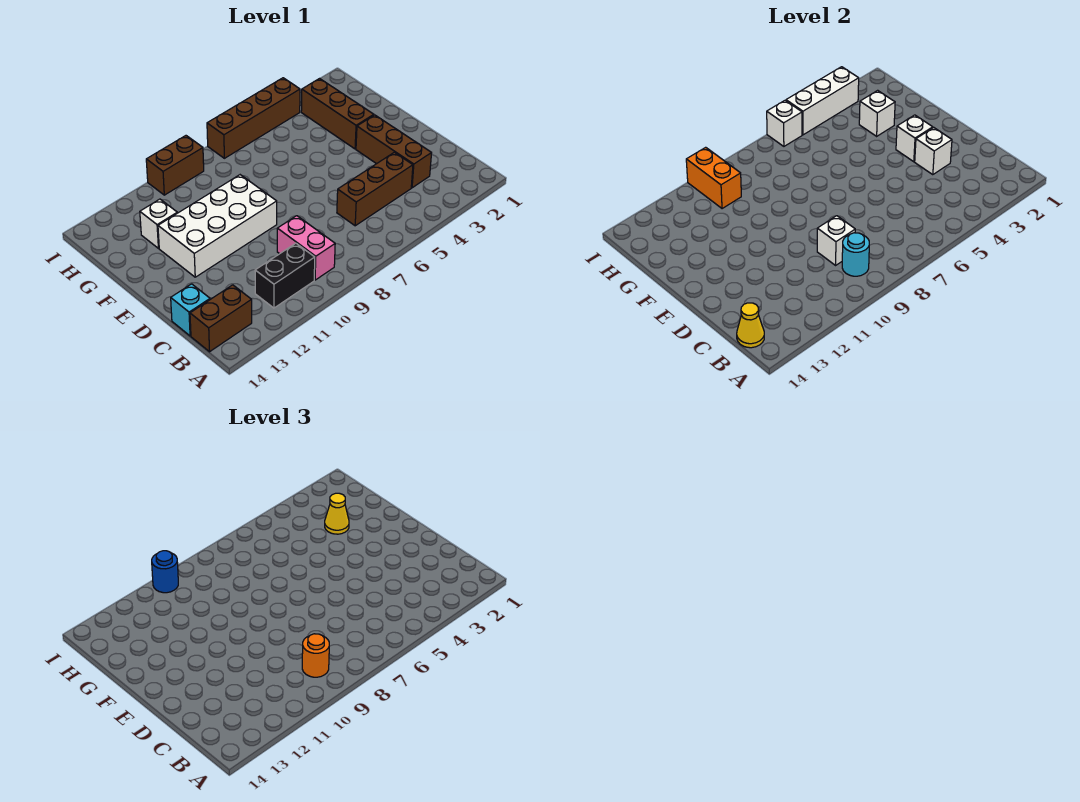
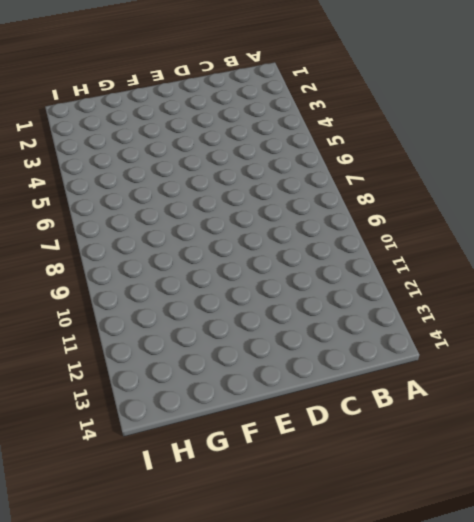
none -> pink 1x2 brick [277,216,335,280]
none -> black 1x2 brick [255,243,315,308]
none -> brown 1x2 brick [190,285,252,352]

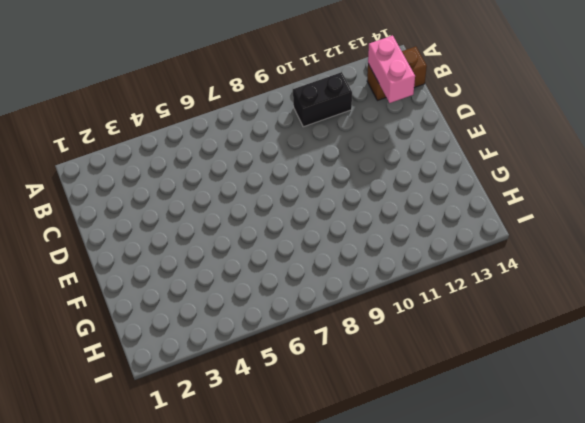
pink 1x2 brick [368,35,415,103] -> pink 1x2 brick moved to [277,216,335,280]
none -> brown 1x3 brick [356,115,432,188]
none -> brown 1x3 brick [337,152,413,226]
none -> cyan 1x1 brick [171,284,210,336]

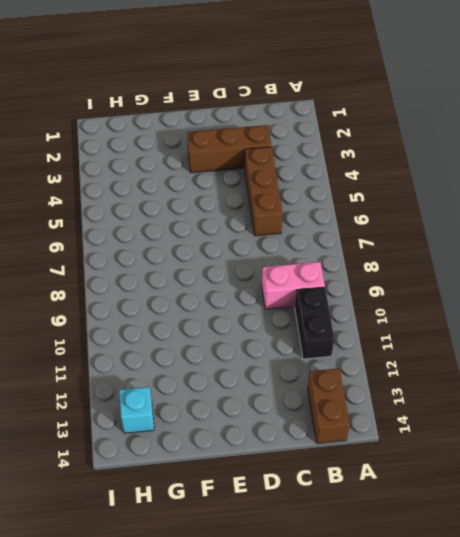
cyan 1x1 brick [119,387,154,433] -> cyan 1x1 brick moved to [171,284,210,336]
none -> white 2x4 brick [158,175,277,277]
none -> brown 1x3 brick [301,78,374,149]
none -> white 1x1 brick [140,199,177,248]

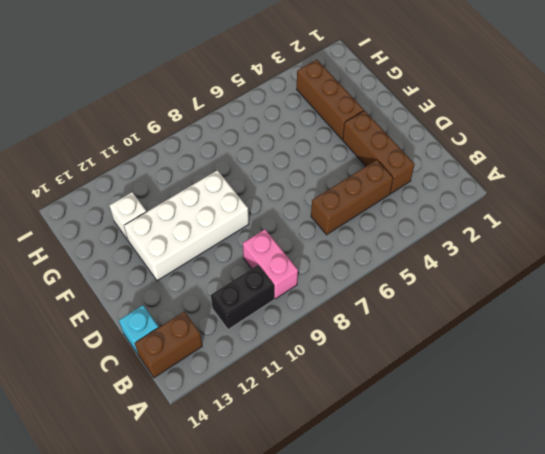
none -> brown 1x4 brick [207,78,300,158]
none -> brown 1x2 brick [146,136,204,195]
none -> cyan 1x1 round brick [842,233,869,276]

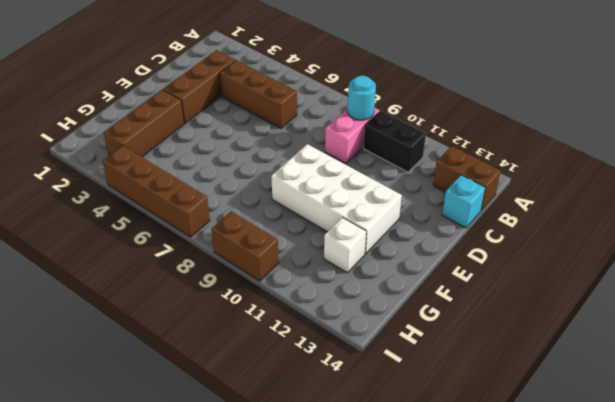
none -> yellow 1x1 cone [737,303,764,348]
none -> white 1x1 brick [817,216,855,265]
none -> white 1x1 brick [915,128,952,175]

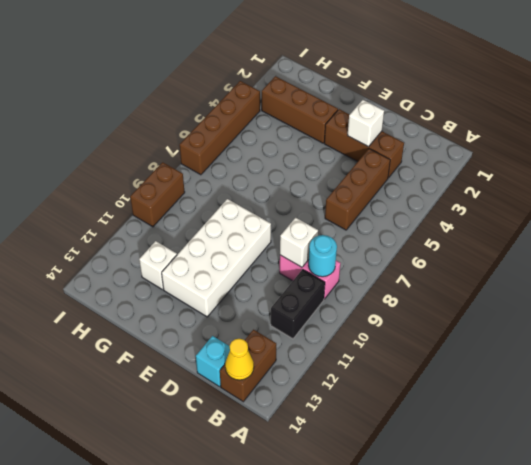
none -> white 1x1 brick [896,115,933,162]
none -> white 1x1 brick [859,90,895,136]
none -> orange 1x2 brick [686,147,741,209]

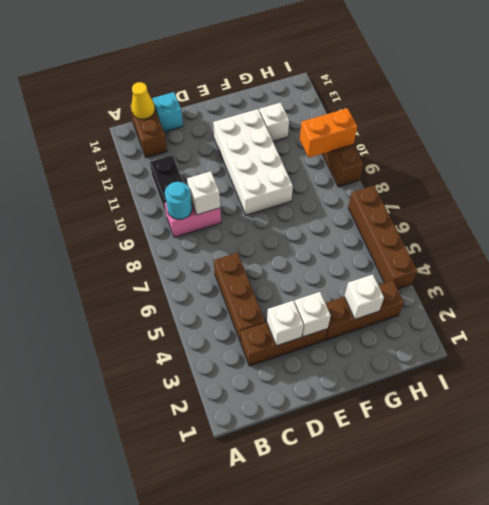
none -> white 1x3 brick [786,67,859,135]
none -> white 1x1 brick [767,100,802,146]
none -> orange 1x1 round brick [302,634,329,677]

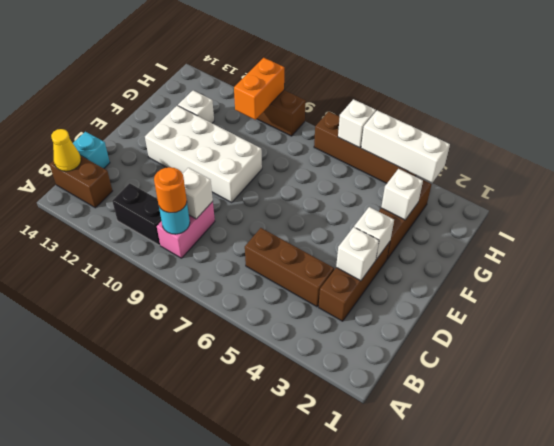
none -> yellow 1x1 cone [325,493,349,534]
none -> blue 1x1 round brick [152,551,178,593]

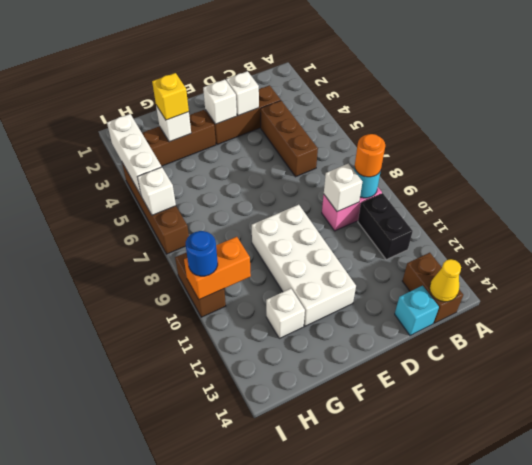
yellow 1x1 brick [152,73,189,120] -> yellow 1x1 cone [325,493,349,534]

